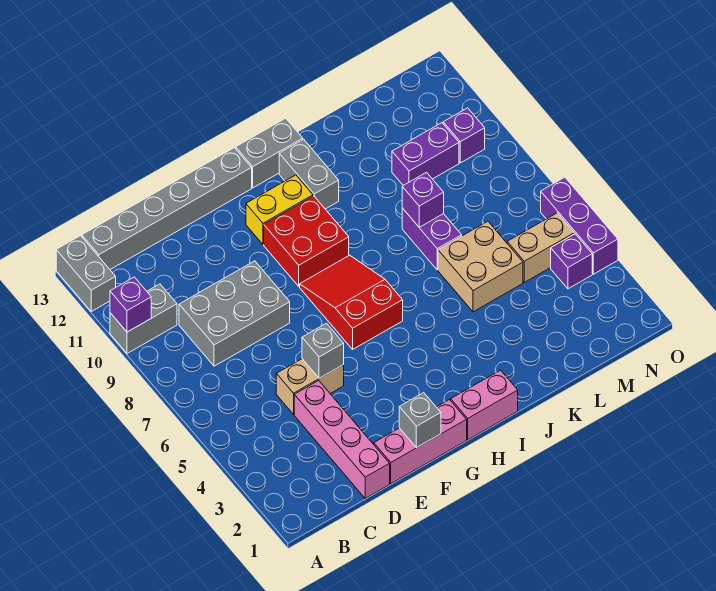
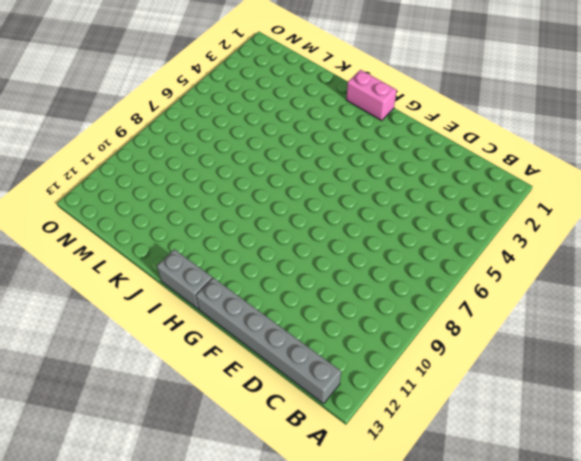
none -> grey 1x2 brick [110,284,177,353]
none -> grey 1x2 brick [56,236,116,311]
none -> grey 2x3 brick [179,261,290,366]

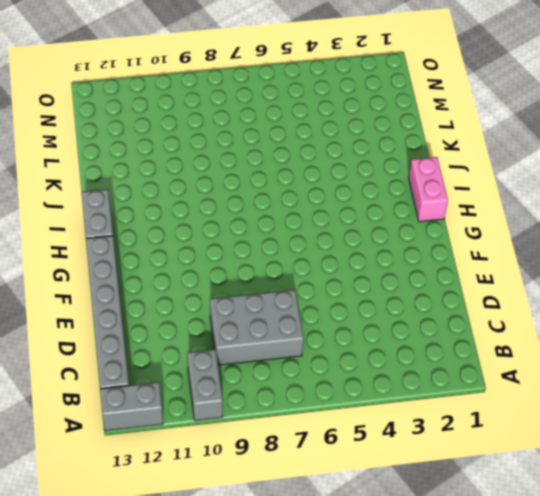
grey 2x3 brick [210,290,304,365] -> grey 2x3 brick turned to [179,261,290,366]
none -> pink 1x4 brick [294,381,390,498]
none -> tan 1x2 brick [276,359,344,414]
none -> pink 1x3 brick [374,400,467,484]

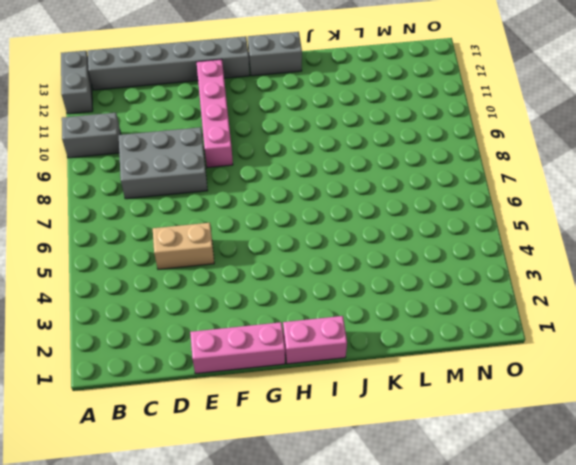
pink 1x4 brick [197,59,233,168] -> pink 1x4 brick moved to [294,381,390,498]
none -> red 2x3 slope [300,255,403,349]
none -> red 2x2 brick [264,196,349,286]
none -> yellow 1x2 brick [246,175,313,244]

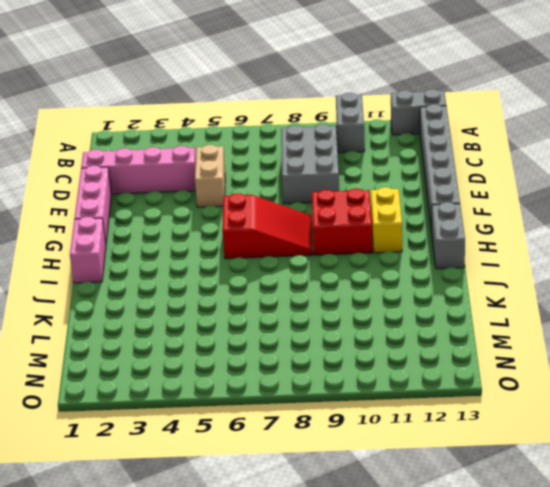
none -> grey 1x2 brick [279,139,339,209]
none -> tan 2x2 brick [438,221,523,312]
none -> purple 1x2 brick [402,208,462,270]

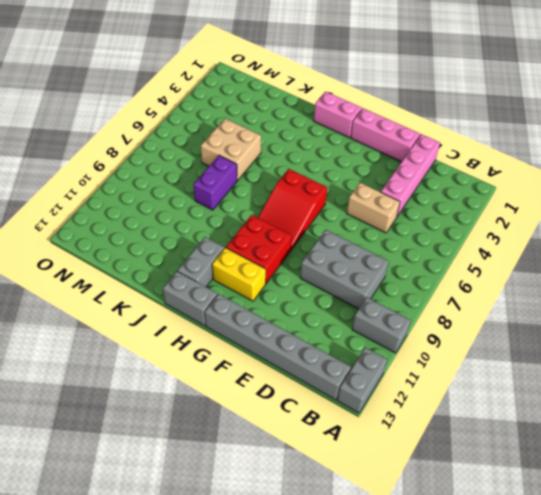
none -> purple 1x2 brick [392,123,459,185]
none -> tan 1x2 brick [507,213,574,282]
none -> purple 1x1 brick [551,234,592,289]

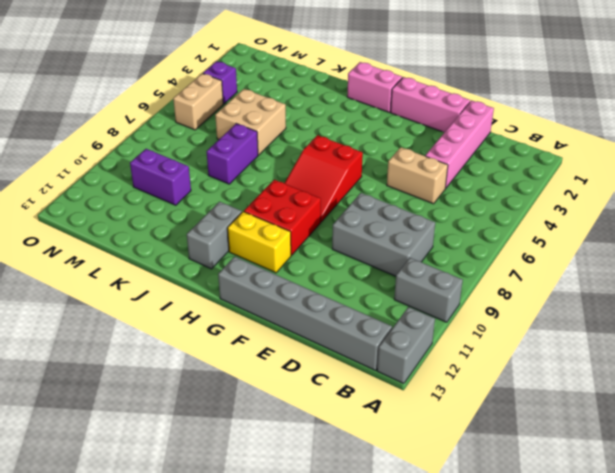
tan 1x2 brick [173,73,223,130] -> tan 1x2 brick turned to [507,213,574,282]
none -> grey 1x2 brick [236,118,303,188]
none -> purple 1x1 brick [443,108,485,163]
none -> purple 1x3 brick [541,177,618,274]

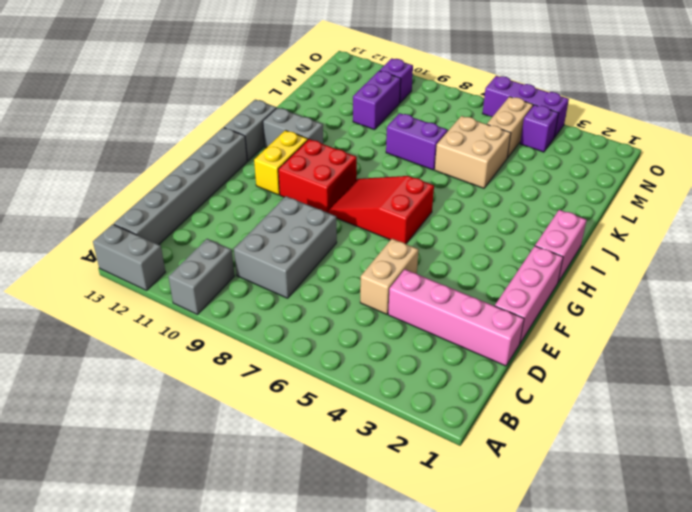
none -> purple 1x1 brick [110,277,151,332]
none -> grey 1x1 brick [302,323,344,378]
none -> grey 1x1 brick [399,393,441,448]

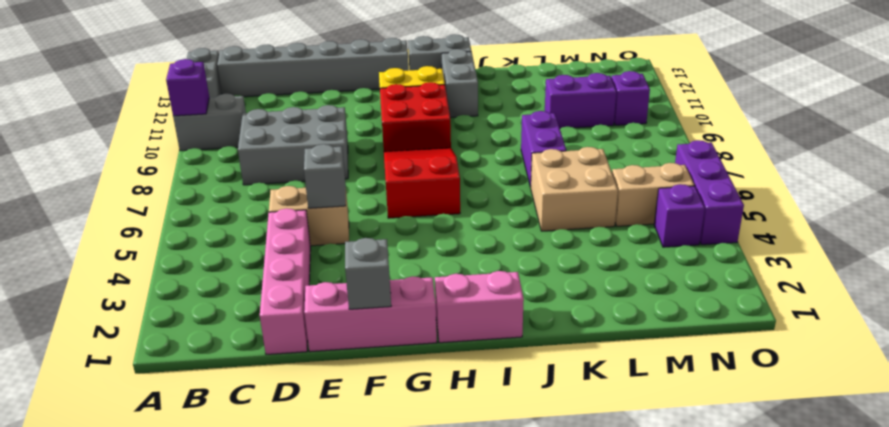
none -> purple 1x1 brick [402,172,444,227]

